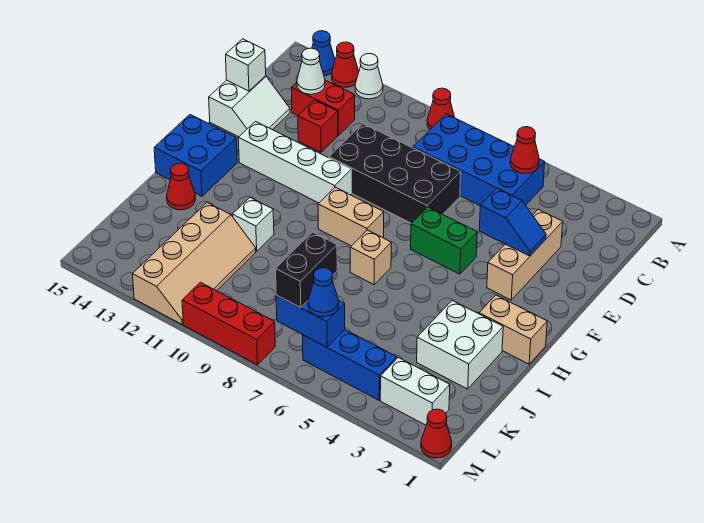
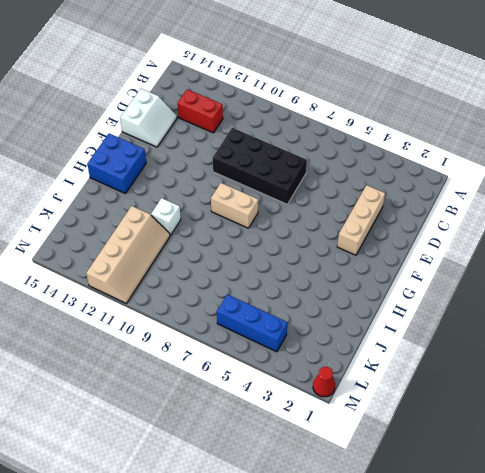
none -> red 1x1 cone [427,88,455,129]
none -> white 1x1 cone [355,54,383,99]
none -> red 1x1 cone [332,42,359,87]
none -> blue 1x1 cone [312,31,335,76]

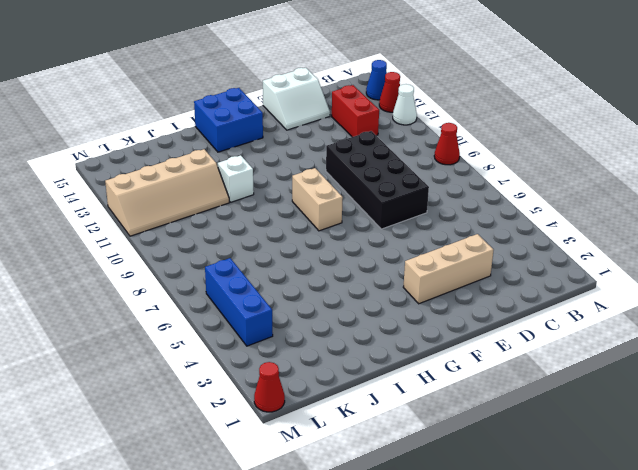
none -> blue 2x4 brick [413,114,545,205]
none -> red 1x1 brick [298,100,338,152]
none -> green 1x2 brick [411,207,477,274]
none -> white 1x4 brick [238,122,352,203]

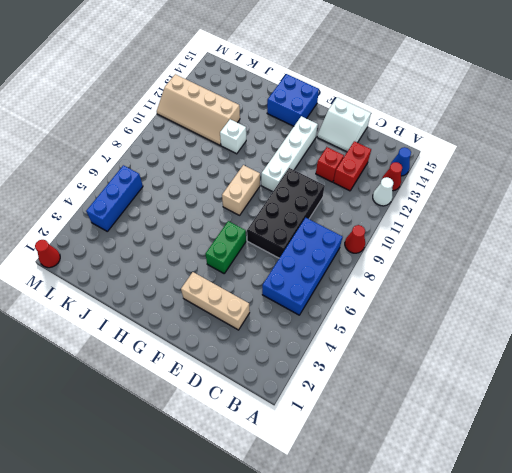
none -> tan 1x2 brick [479,295,547,364]
none -> tan 1x1 brick [350,230,391,285]
none -> white 2x2 brick [417,301,503,389]
none -> red 1x1 cone [167,163,195,210]

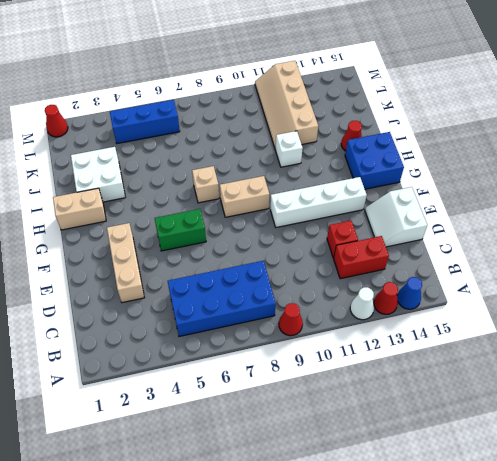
none -> black 2x4 brick [329,124,461,223]
none -> white 1x2 brick [380,358,450,425]
none -> red 1x3 brick [182,282,275,365]
none -> red 1x1 cone [510,127,539,174]

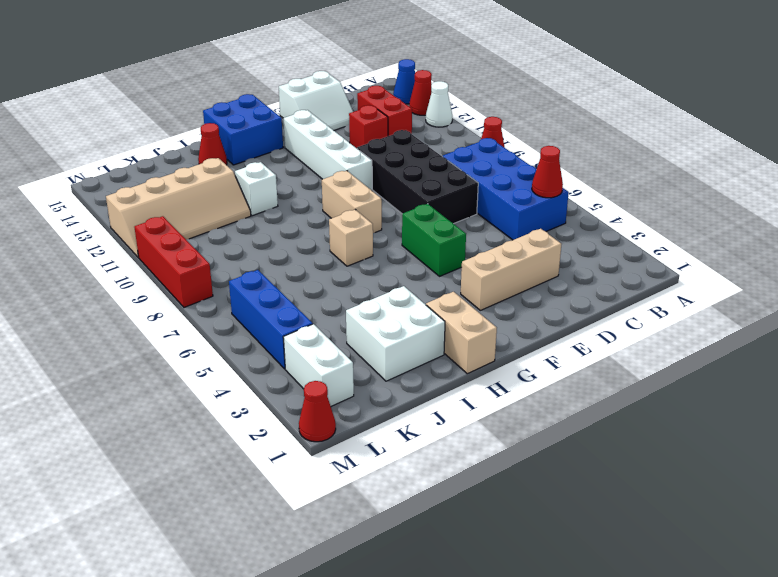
none -> white 1x1 cone [297,48,325,94]
none -> white 1x1 brick [226,39,266,91]
none -> blue 1x2 slope [479,188,546,256]
none -> blue 1x2 brick [276,295,345,347]

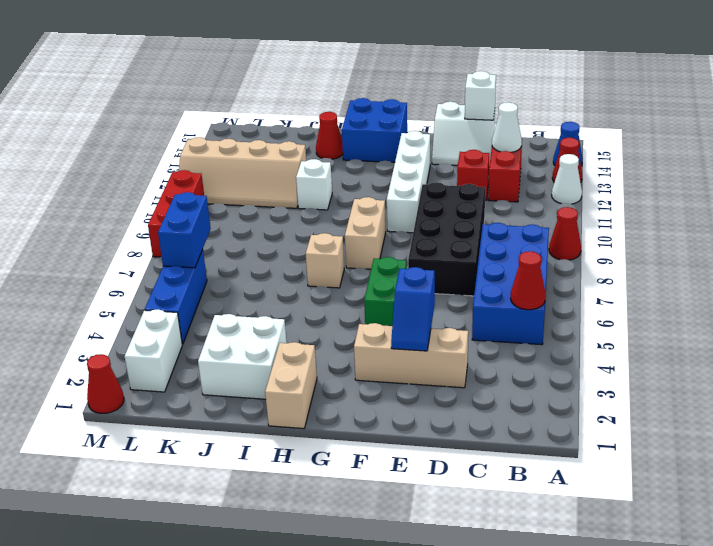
none -> black 1x2 brick [276,232,337,308]
none -> blue 1x1 cone [308,268,339,317]

